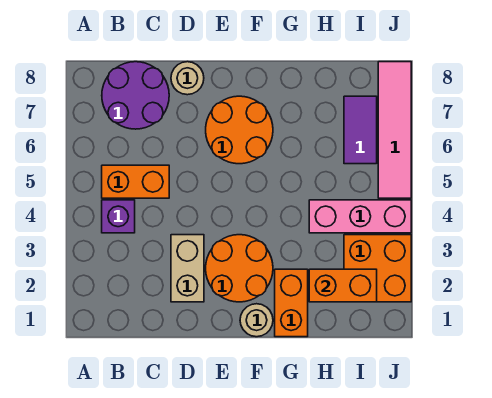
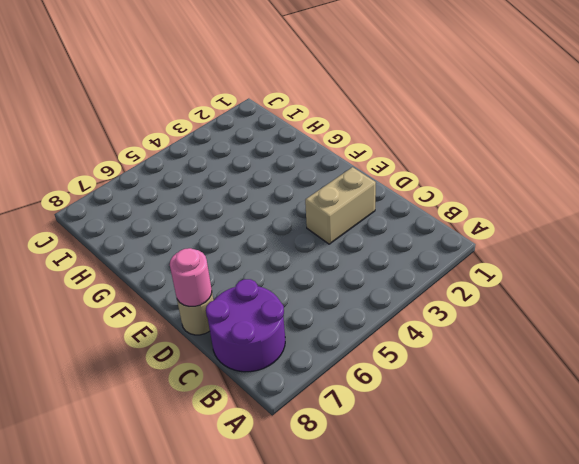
pink 1x1 round brick [170,248,212,307] -> none
none -> purple 1x1 brick [102,200,135,233]
none -> orange 1x2 brick [102,165,169,198]
none -> orange 2x2 round brick [206,235,273,302]

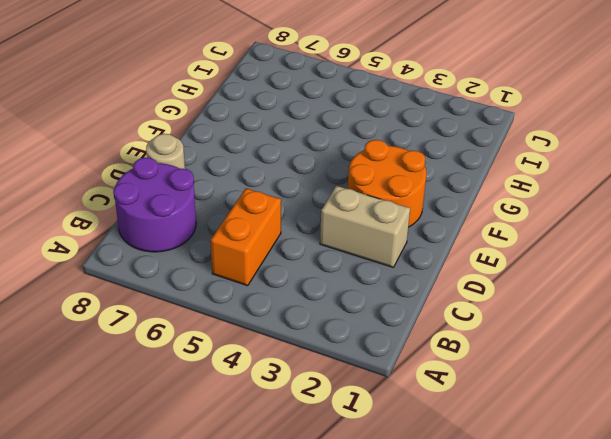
none -> purple 1x1 brick [102,200,135,233]
none -> orange 2x2 round brick [206,96,273,164]
none -> tan 1x1 round brick [240,304,273,337]

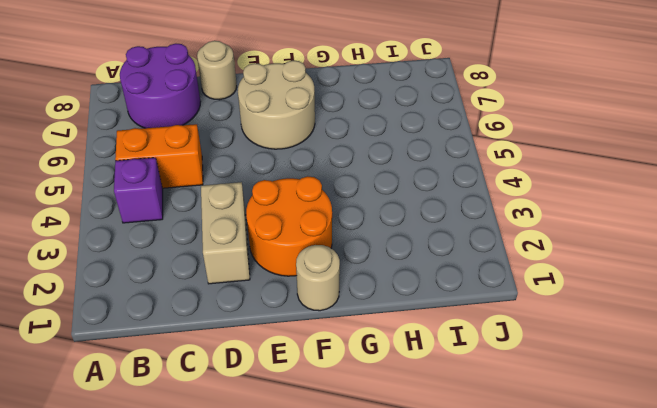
tan 2x2 round brick [238,61,315,149] -> orange 2x2 round brick [206,96,273,164]
none -> orange 1x2 brick [275,269,308,337]
none -> pink 1x3 brick [309,200,411,233]
none -> orange 2x2 brick [344,235,411,302]

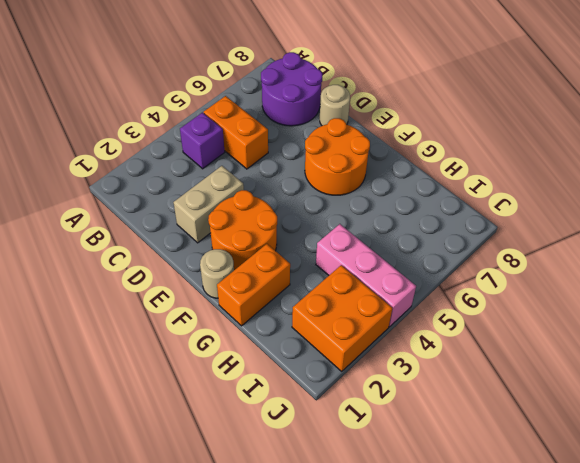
none -> purple 1x2 tile [344,96,377,164]
none -> pink 1x4 tile [378,62,411,198]
none -> orange 1x2 brick [309,269,377,302]

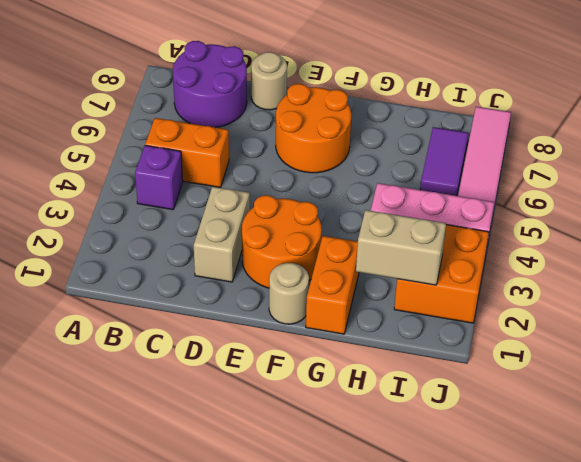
tan 1x2 brick [356,210,446,285] -> orange 1x2 brick [309,269,377,302]

